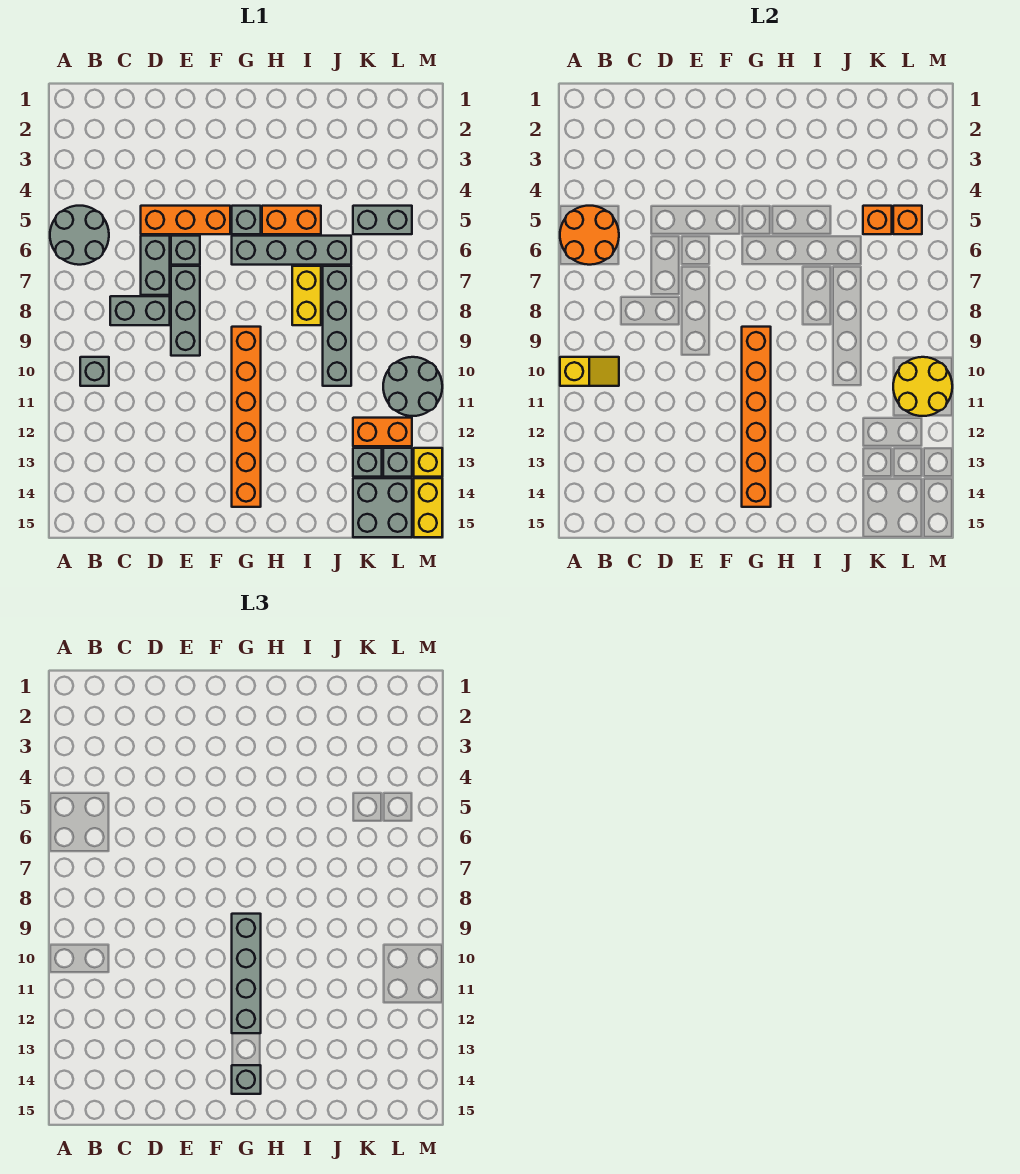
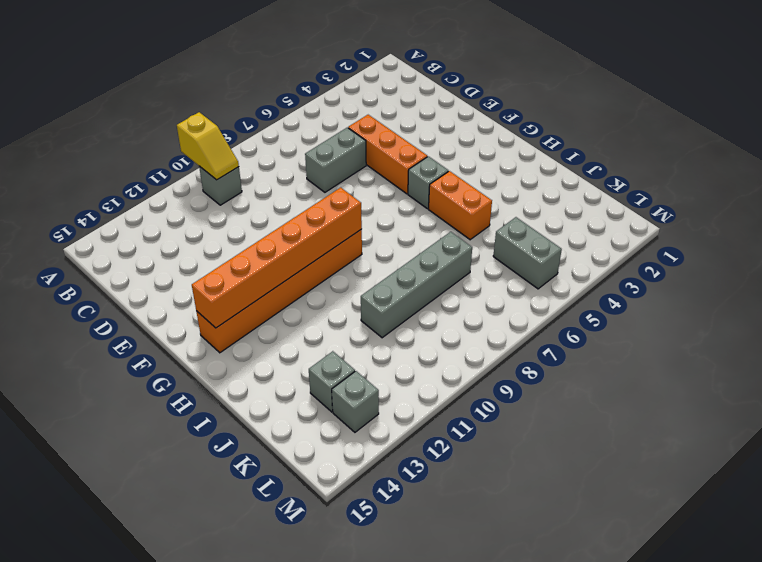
none -> grey 2x2 round brick [50,206,109,265]
none -> grey 1x2 brick [110,296,170,325]
none -> grey 1x1 brick [171,236,200,265]

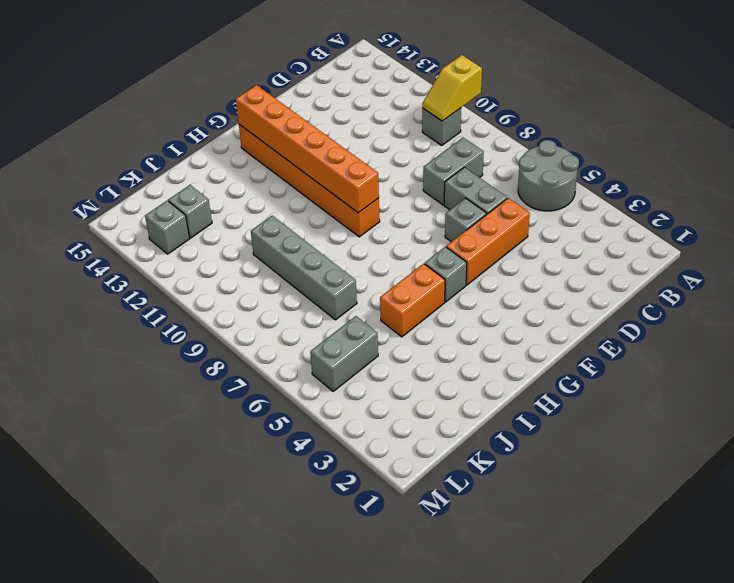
none -> grey 1x3 brick [171,266,200,356]
none -> grey 1x4 brick [232,236,351,265]
none -> yellow 1x2 brick [292,266,321,325]

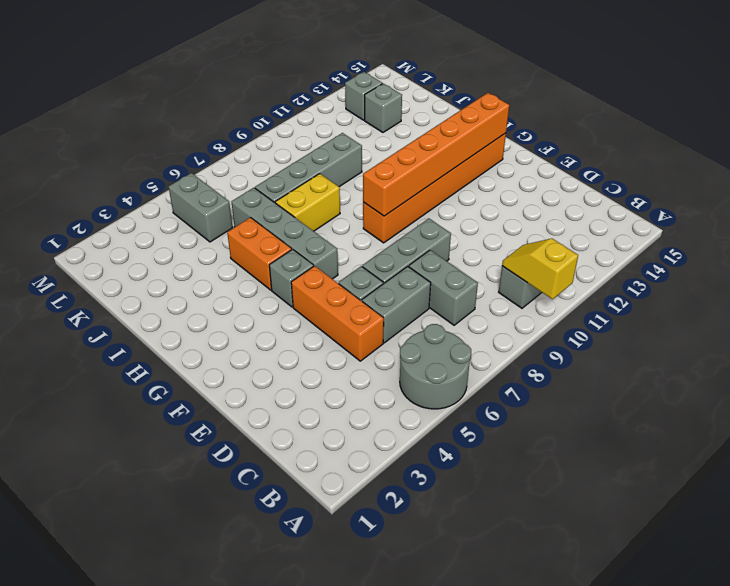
none -> orange 1x2 brick [353,418,412,446]
none -> grey 2x2 brick [353,478,412,537]
none -> grey 2x2 round brick [383,357,442,416]

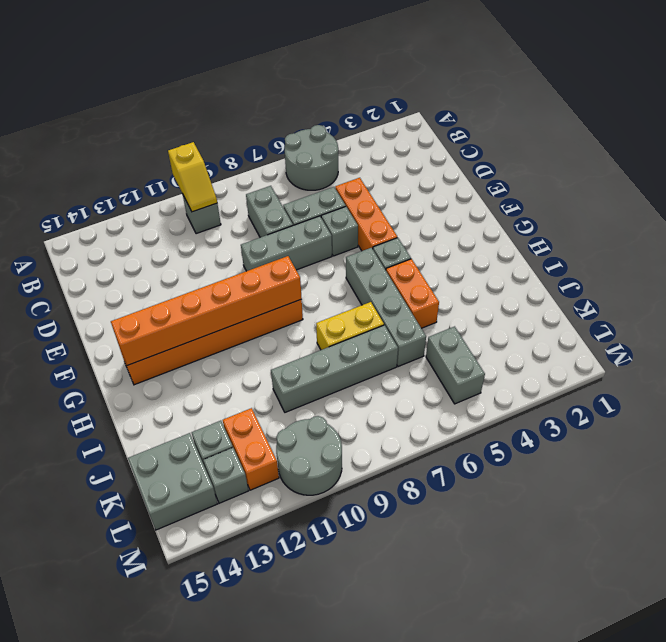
none -> yellow 1x1 brick [414,448,442,477]
none -> yellow 1x2 brick [414,478,442,537]
none -> orange 2x2 round brick [560,206,619,265]

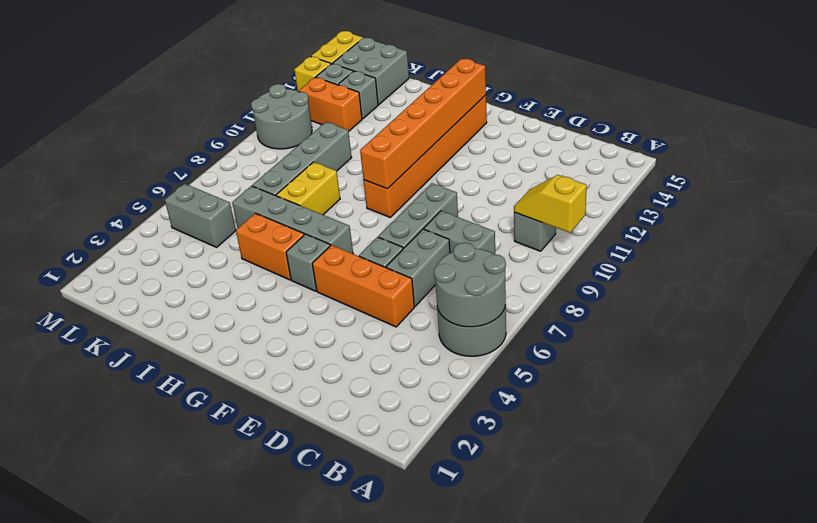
grey 2x2 round brick [434,242,506,327] -> orange 2x2 round brick [560,206,619,265]
none -> orange 1x1 brick [863,206,892,234]
none -> orange 1x1 brick [893,206,922,234]
none -> yellow 2x2 round brick [893,357,952,416]

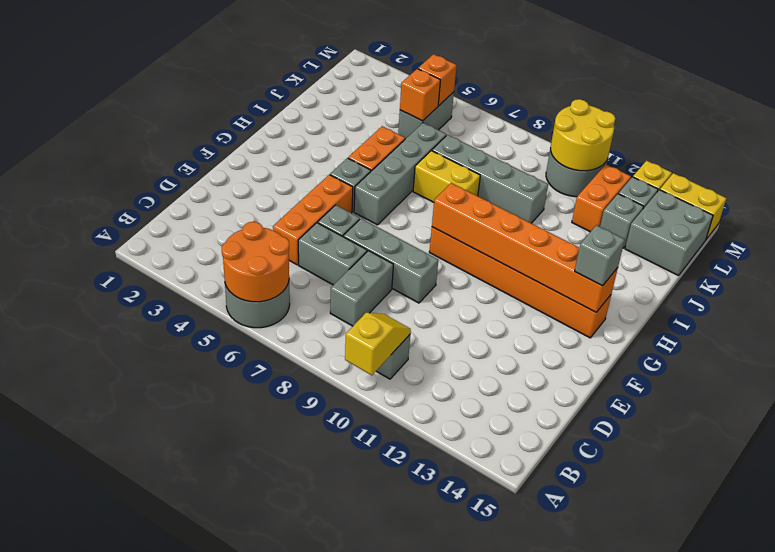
none -> grey 1x4 brick [232,914,261,1033]

